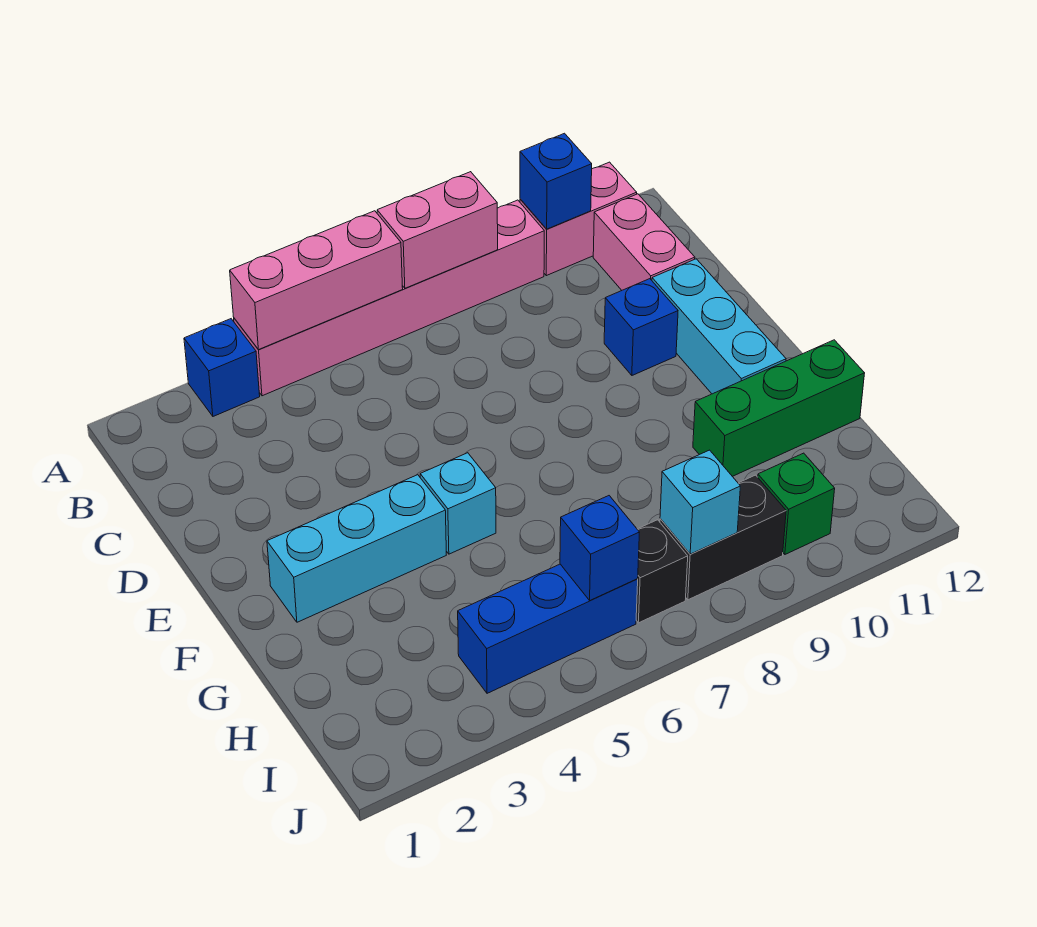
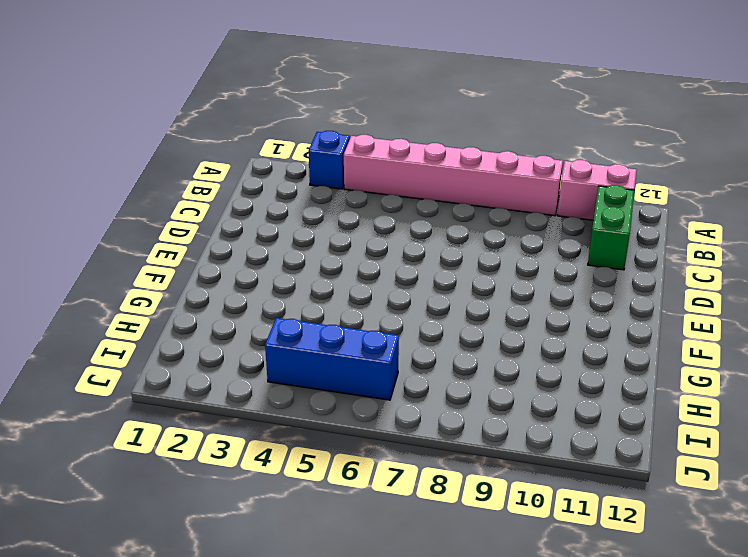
green 1x2 brick [588,185,634,270] -> pink 1x2 brick [593,194,695,290]
none -> blue 1x1 brick [604,279,678,375]
none -> cyan 1x3 brick [652,259,786,394]
none -> cyan 1x3 brick [267,475,446,622]

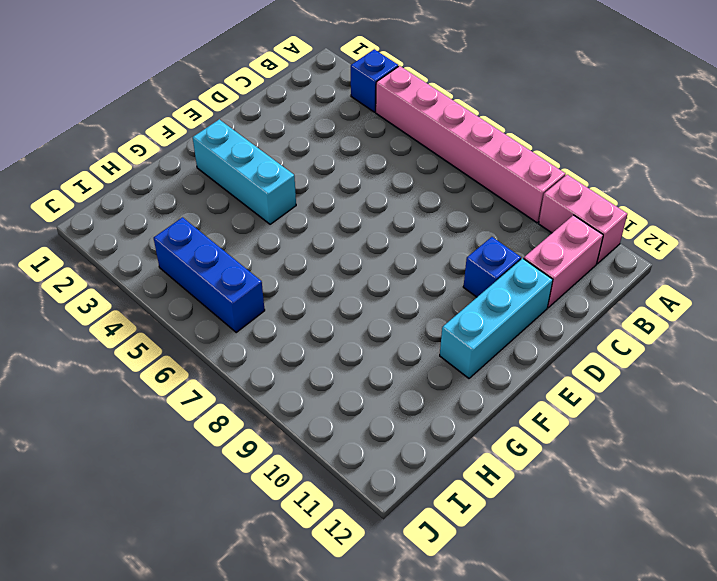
none -> cyan 1x1 brick [420,453,496,554]
none -> green 1x3 brick [693,340,865,476]
none -> black 1x1 brick [636,520,688,623]

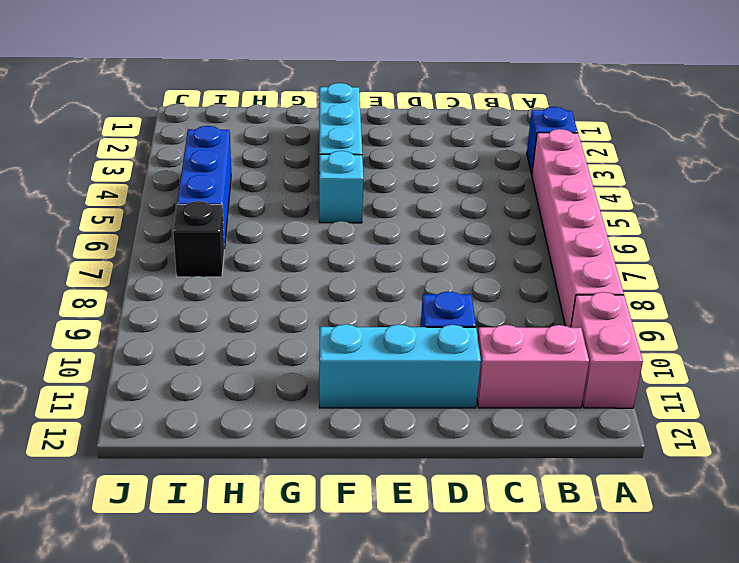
none -> green 1x3 brick [693,340,865,476]
none -> black 1x2 brick [660,475,786,600]
none -> green 1x1 brick [758,453,835,554]

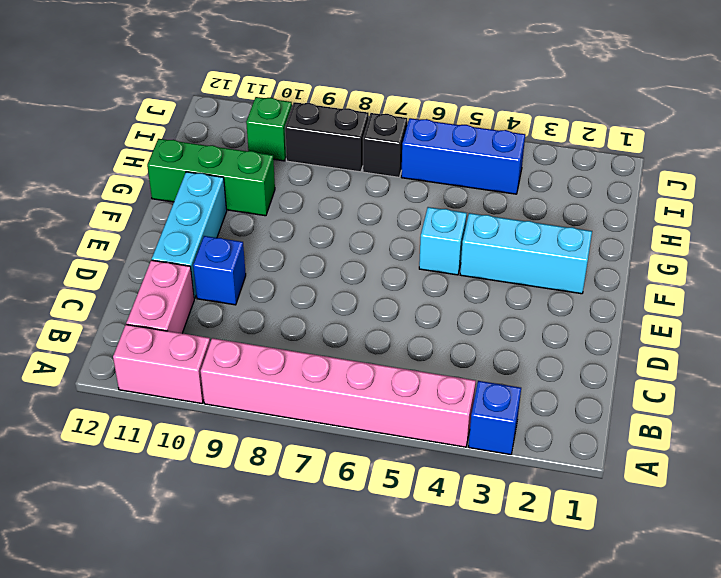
none -> pink 1x3 brick [230,211,403,350]
none -> pink 1x2 brick [377,172,498,288]
none -> blue 1x1 brick [520,133,592,229]

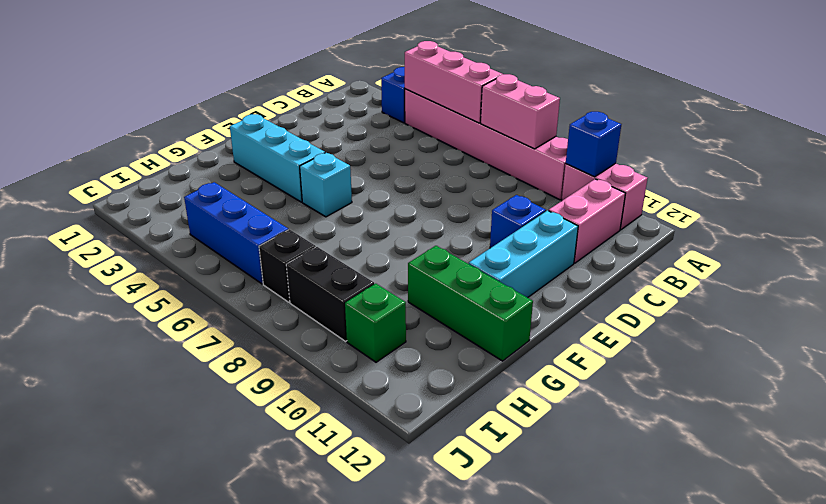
none -> blue 1x1 brick [560,496,640,601]
none -> cyan 1x1 brick [660,450,740,554]

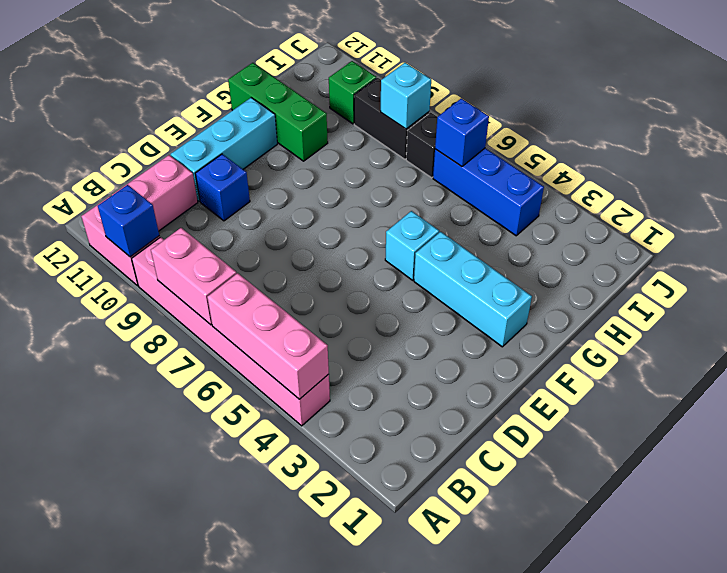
none -> blue 1x1 brick [184,319,260,416]

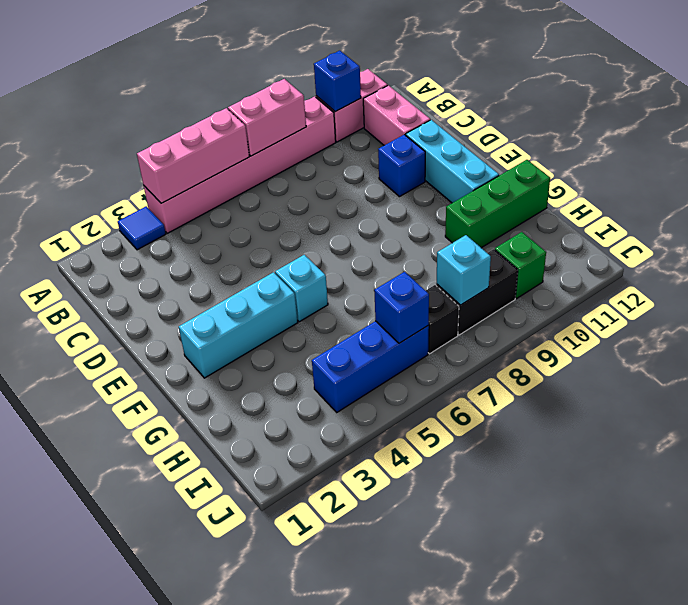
blue 1x1 tile [118,206,166,250] -> blue 1x1 brick [184,319,260,416]

